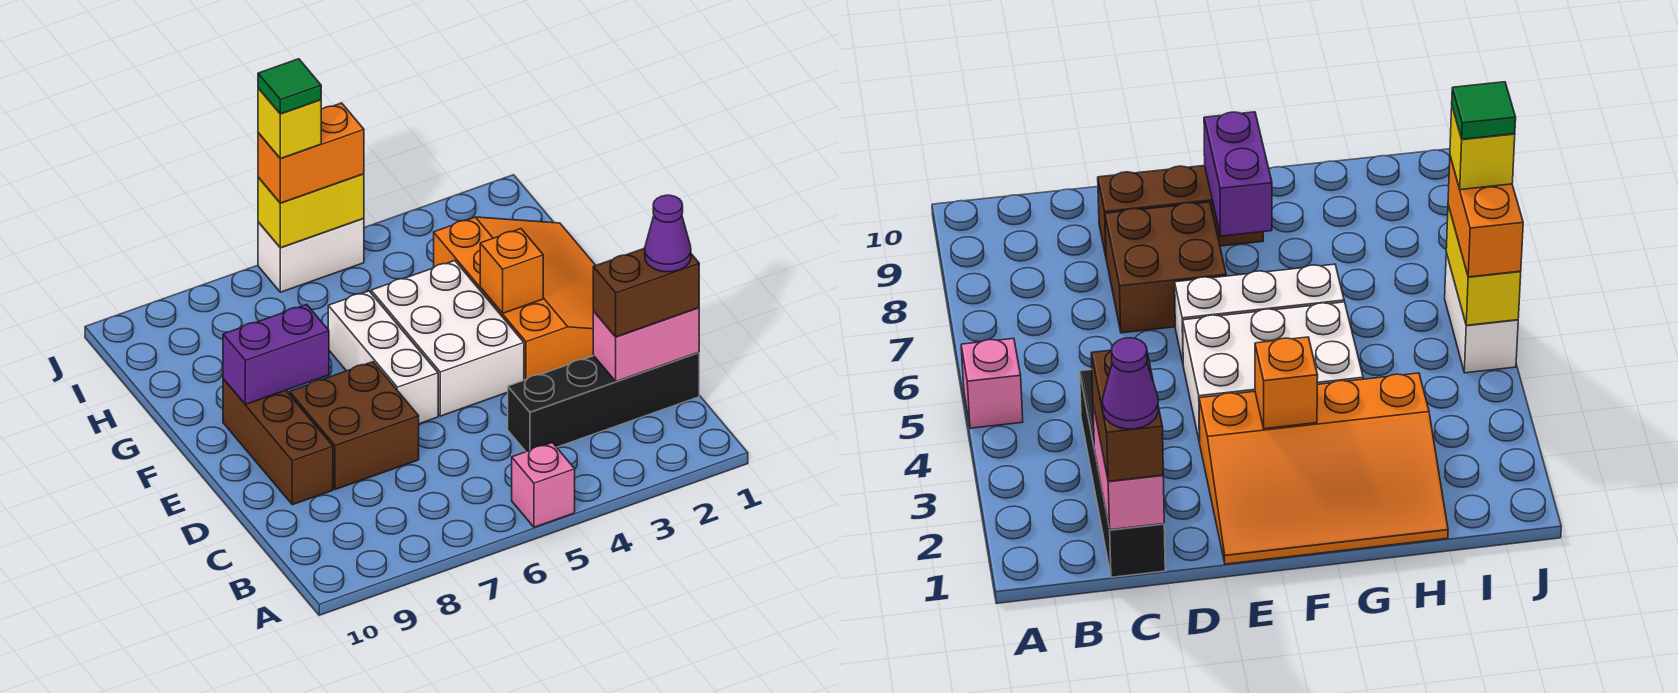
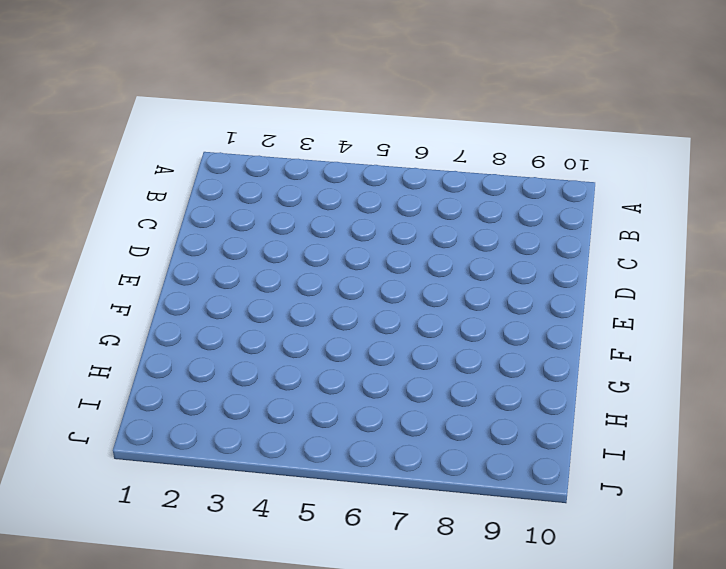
none -> pink 1x1 brick [512,443,575,527]
none -> black 1x4 brick [508,352,699,452]
none -> brown 2x2 brick [289,362,419,490]

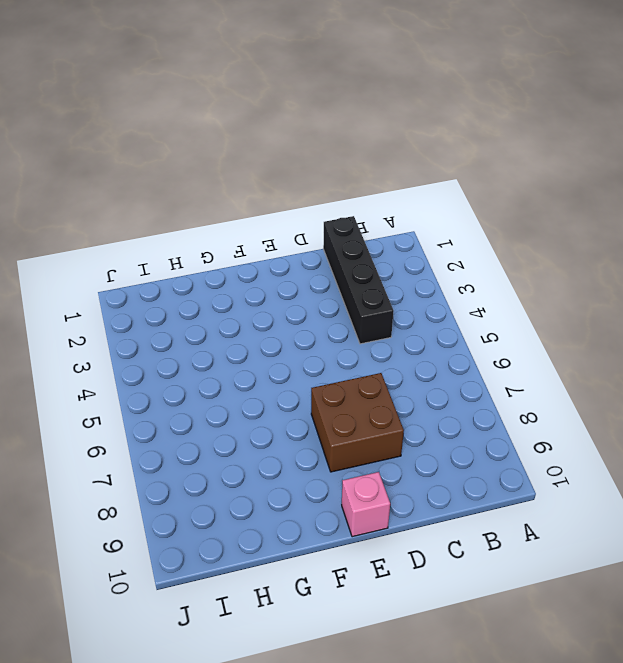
pink 1x1 brick [342,472,390,537] -> pink 1x1 brick moved to [512,443,575,527]
none -> brown 1x3 brick [223,379,333,505]
none -> orange 3x4 slope [434,217,596,380]
none -> white 2x3 brick [371,261,524,416]

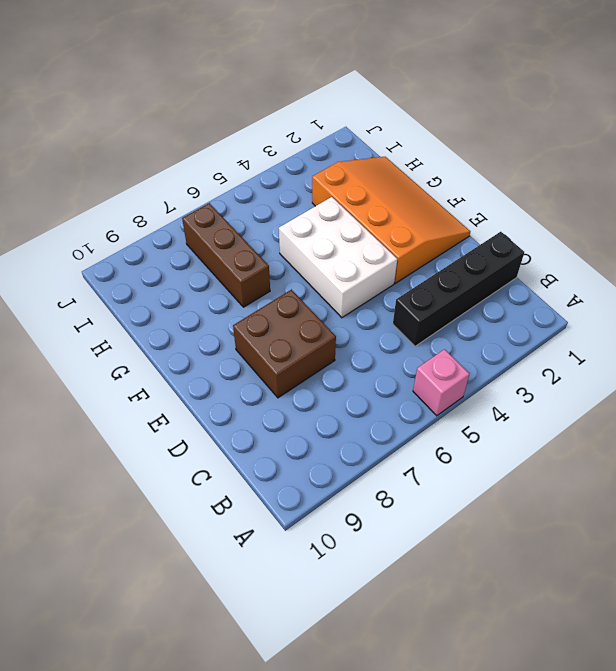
brown 1x3 brick [182,203,270,307] -> brown 1x3 brick moved to [223,379,333,505]
none -> white 1x3 brick [328,291,438,424]
none -> white 1x2 brick [258,218,364,292]
none -> pink 1x2 brick [593,308,699,381]

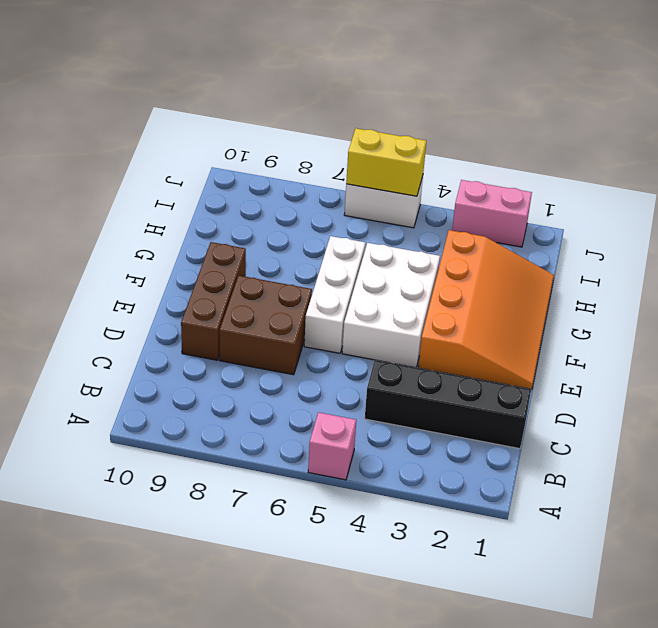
pink 1x2 brick [452,180,532,247] -> pink 1x2 brick moved to [593,308,699,381]
none -> orange 1x1 brick [480,229,543,313]
none -> purple 1x2 brick [223,304,329,405]
none -> brown 1x2 brick [593,248,699,337]

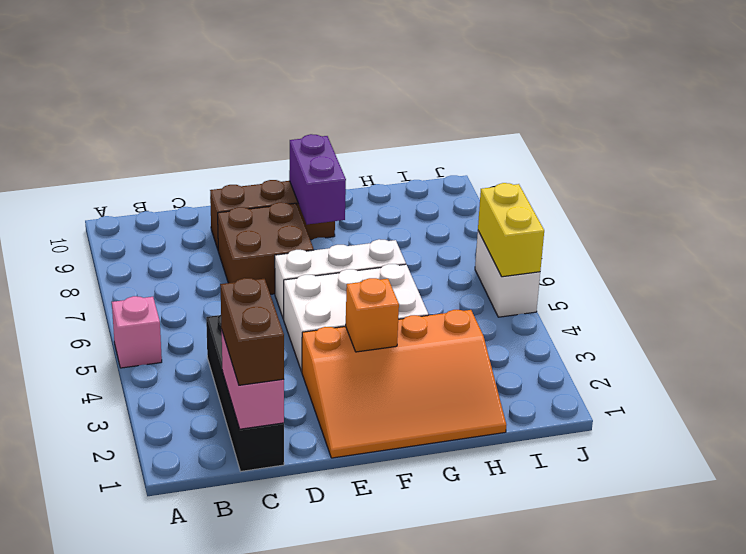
none -> orange 1x2 brick [258,103,364,203]
none -> purple 1x1 cone [645,195,691,272]
none -> yellow 1x1 brick [258,88,321,159]

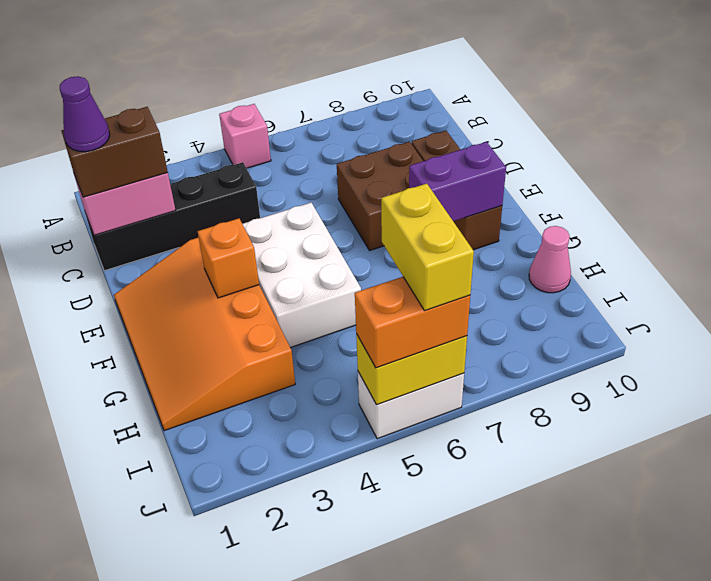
pink 1x1 cone [529,226,571,293] -> none
yellow 1x2 brick [381,184,474,311] -> yellow 1x1 brick [258,88,321,159]
none -> white 1x3 brick [328,291,438,424]
none -> green 1x1 tile [258,59,321,114]

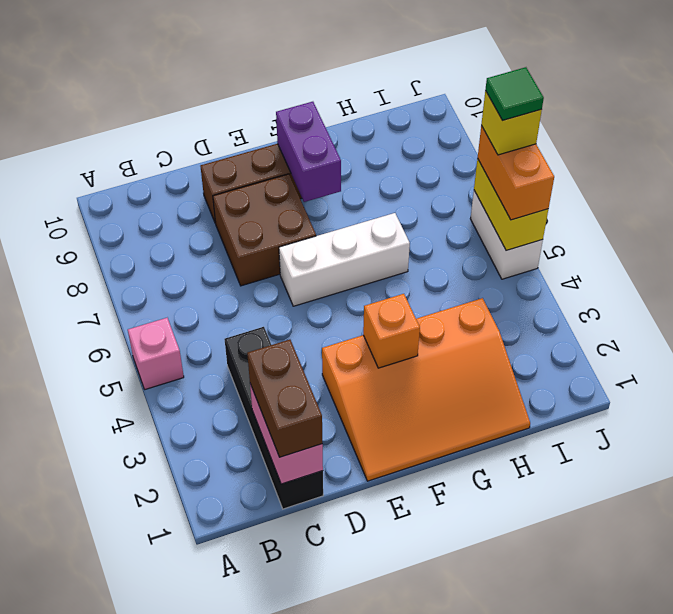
none -> white 2x3 brick [371,261,524,416]
none -> purple 1x1 cone [645,195,691,272]

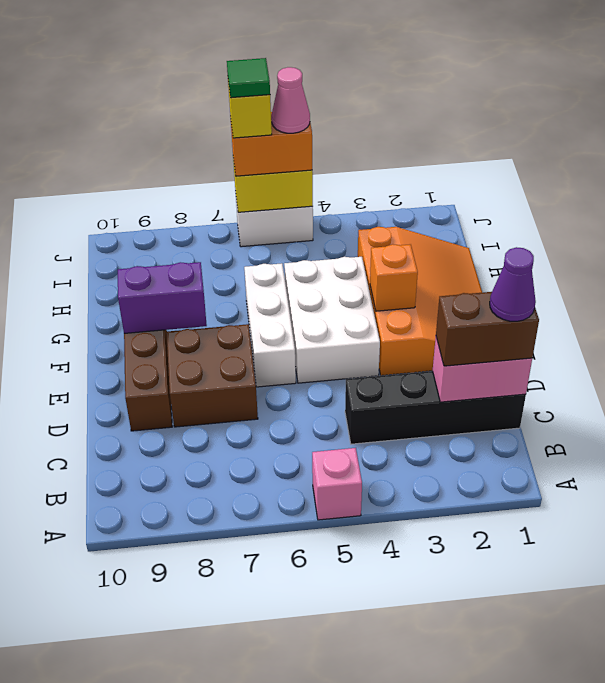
pink 1x1 cone [272,67,310,133] -> none

